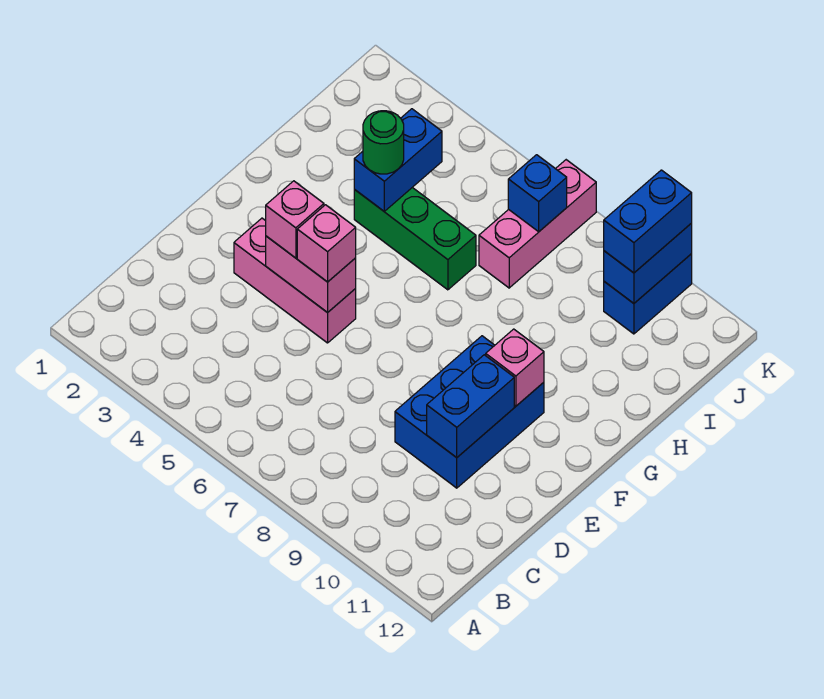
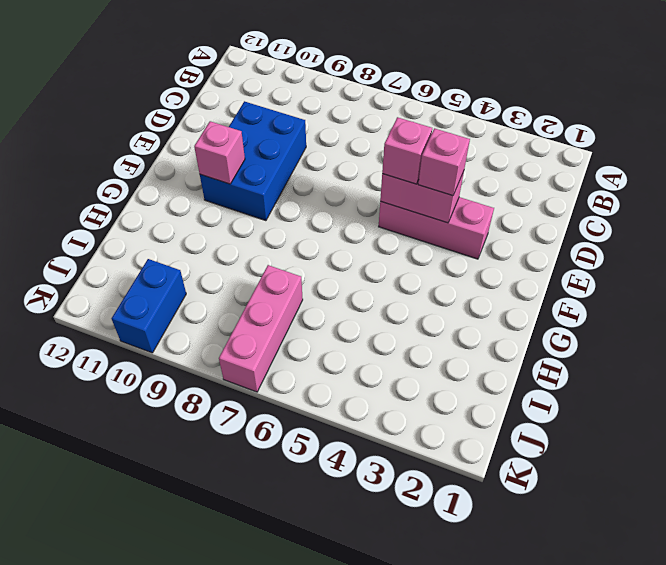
none -> green 1x3 brick [354,188,476,290]
none -> blue 1x2 brick [427,355,514,458]
none -> blue 1x2 brick [354,109,442,212]

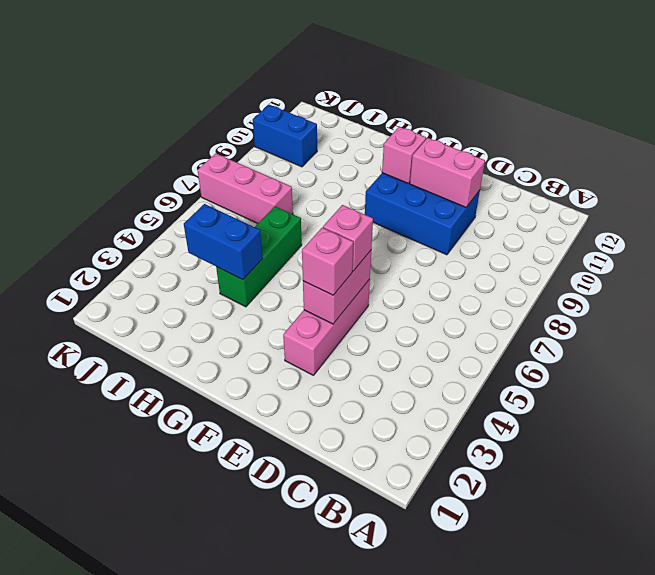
pink 1x2 brick [410,138,485,207] -> blue 1x2 brick [427,355,514,458]
none -> blue 1x1 brick [508,155,567,232]
none -> blue 1x2 brick [604,224,692,303]
none -> green 1x1 round brick [363,111,404,174]

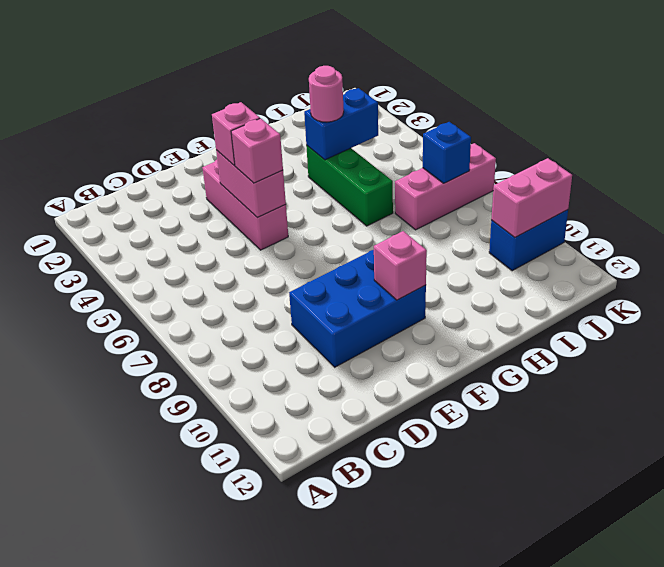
pink 1x1 round brick [309,66,344,122] -> green 1x1 round brick [363,111,404,174]
pink 1x2 brick [491,158,572,237] -> blue 1x2 brick [604,224,692,303]
none -> blue 1x2 brick [427,355,514,458]
none -> blue 1x2 brick [604,170,692,273]

